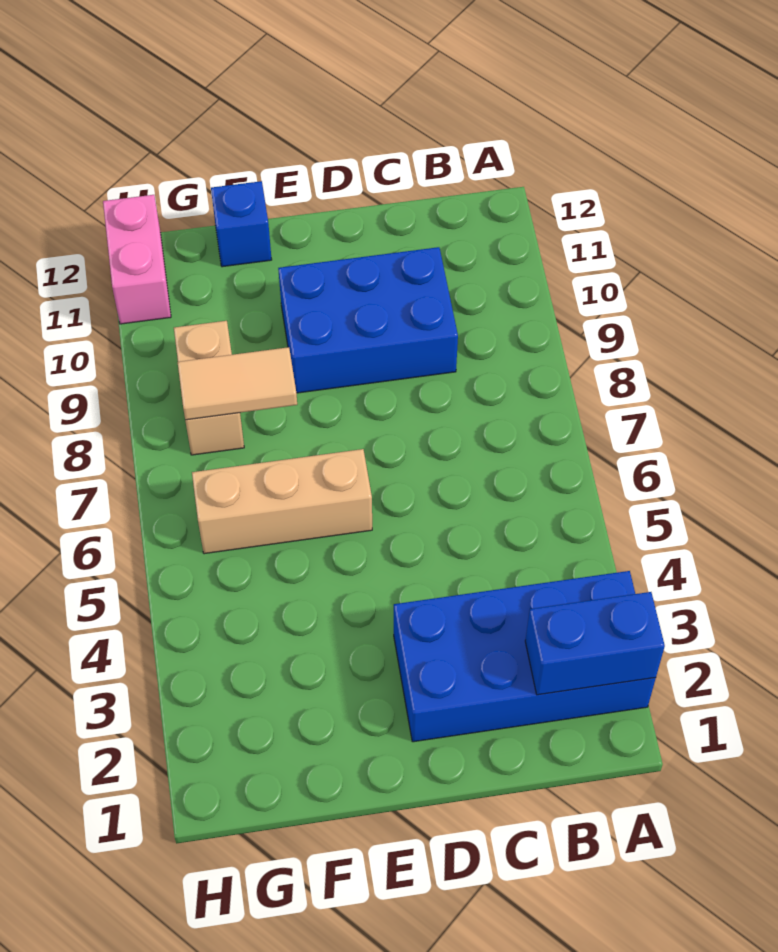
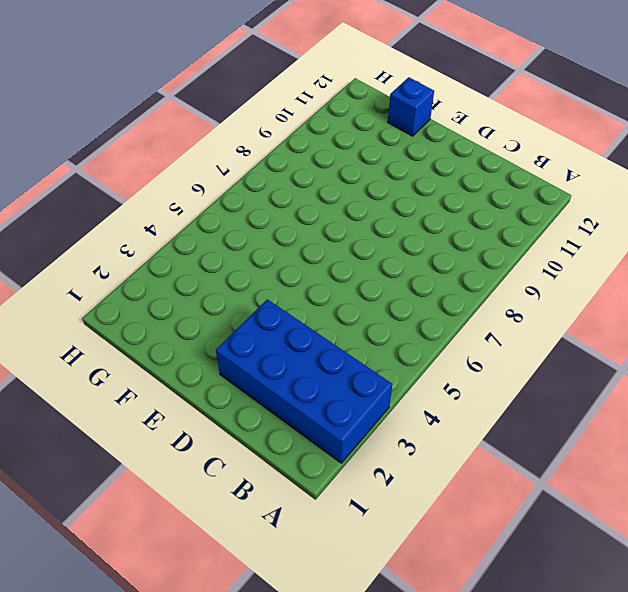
none -> blue 2x3 brick [278,247,458,393]
none -> tan 1x3 brick [192,449,372,554]

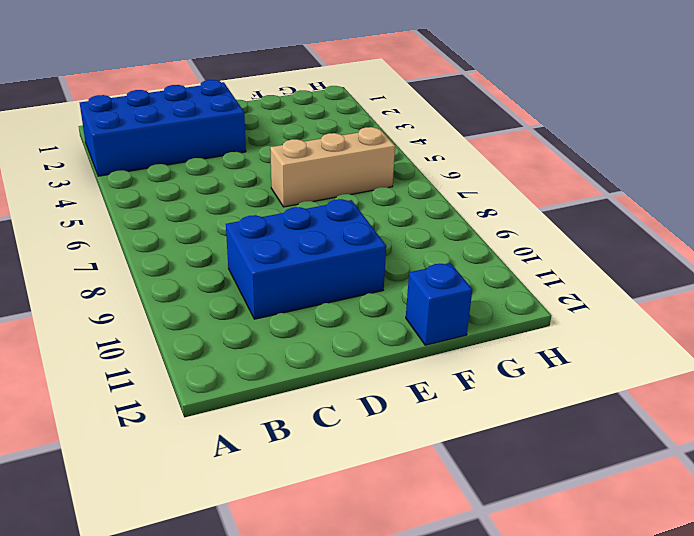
none -> tan 1x2 brick [174,321,244,455]
none -> pink 1x2 brick [103,195,171,324]

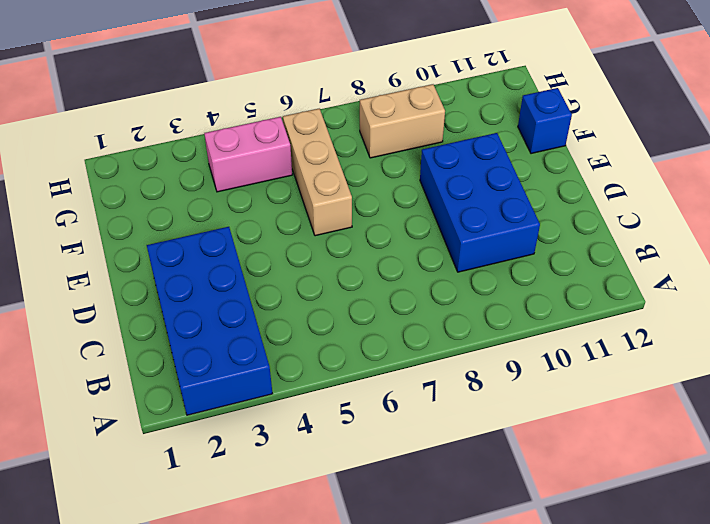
pink 1x2 brick [204,117,292,192] -> pink 1x2 brick moved to [103,195,171,324]
none -> blue 1x2 brick [525,592,665,695]
none -> tan 1x2 tile [178,347,297,420]

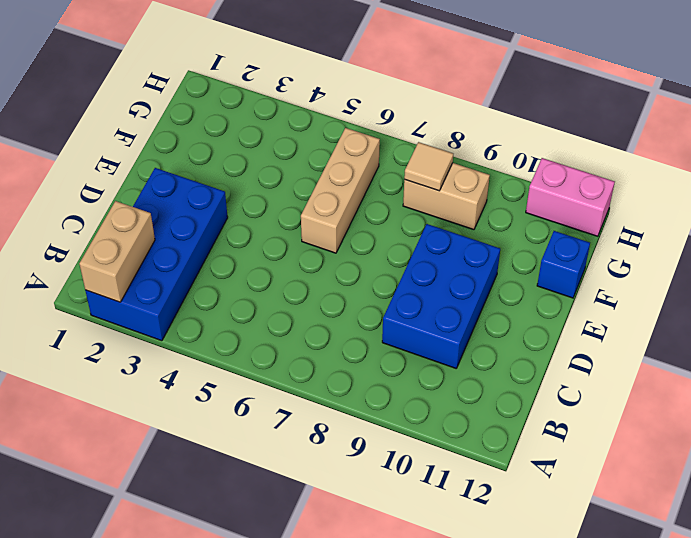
tan 1x2 brick [79,201,155,302] -> blue 1x2 brick [525,592,665,695]
tan 1x1 tile [404,142,453,191] -> tan 1x2 tile [178,347,297,420]

